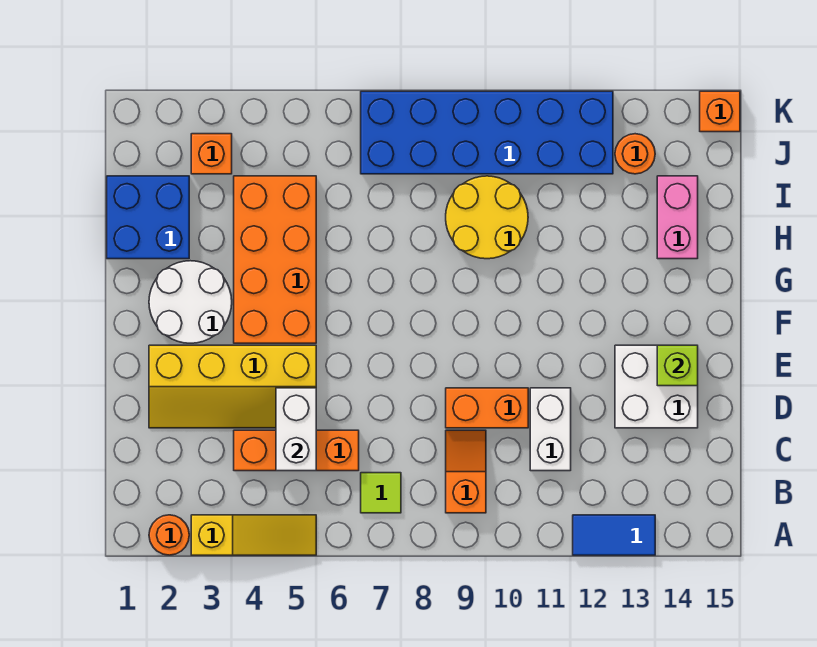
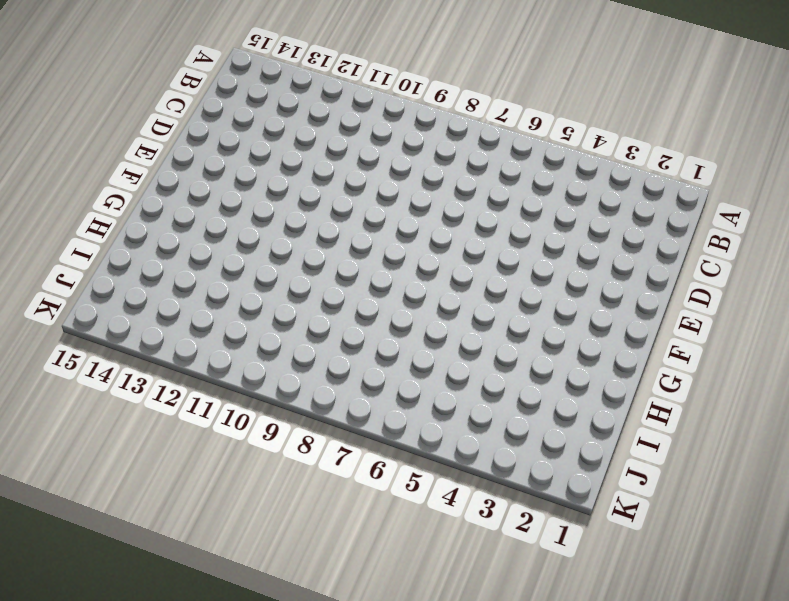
none -> orange 1x1 round brick [149,515,189,555]
none -> yellow 1x3 slope [191,515,316,555]
none -> blue 1x2 tile [573,515,655,555]

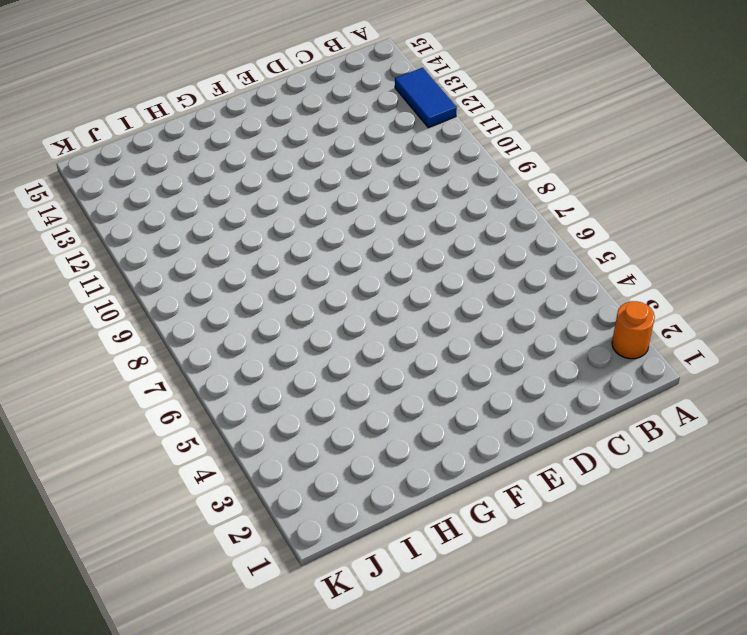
none -> yellow 1x3 slope [191,515,316,555]
none -> lime 1x1 tile [361,473,401,513]
none -> orange 1x2 slope [446,430,486,513]

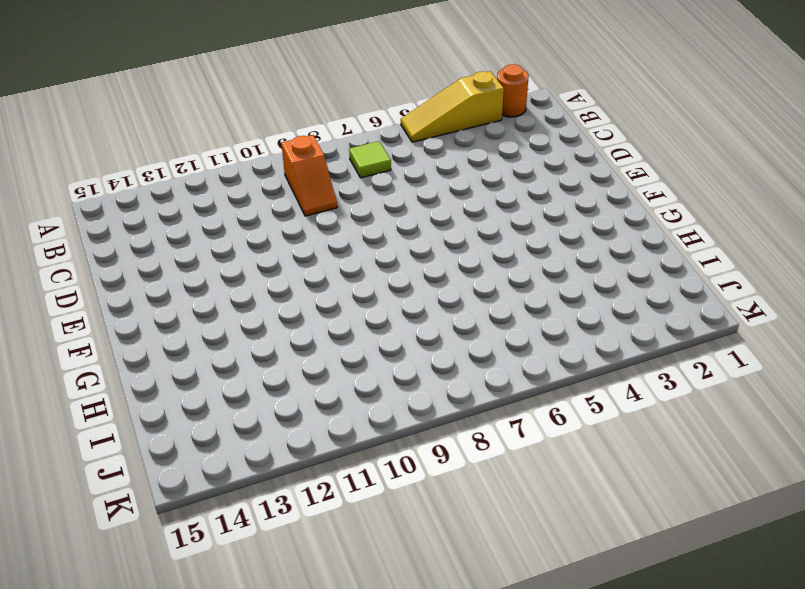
none -> blue 1x2 tile [573,515,655,555]
none -> orange 1x3 brick [234,430,359,471]
none -> white 1x2 brick [530,388,571,471]

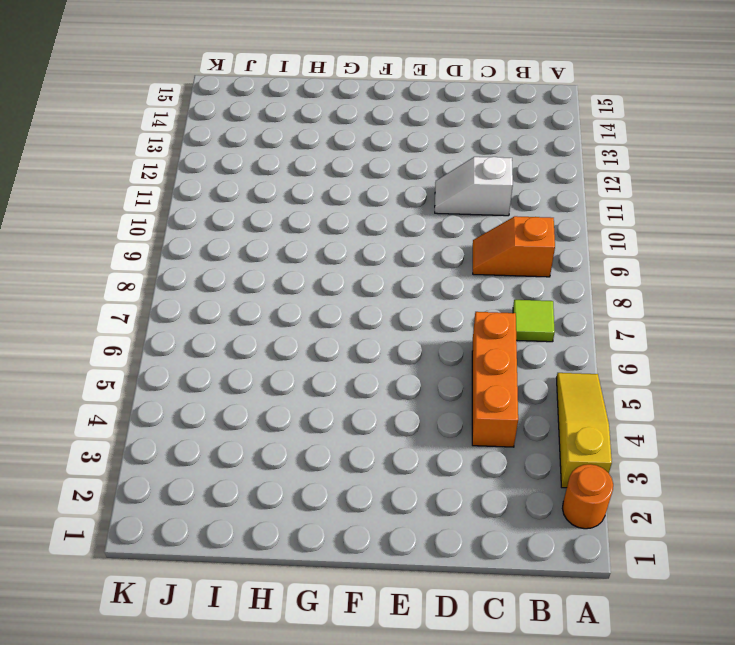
white 1x2 slope [435,157,513,216] -> white 1x2 brick [530,388,571,471]
none -> blue 1x2 tile [573,515,655,555]
none -> yellow 2x4 slope [149,345,316,428]
none -> orange 1x2 brick [446,388,528,428]

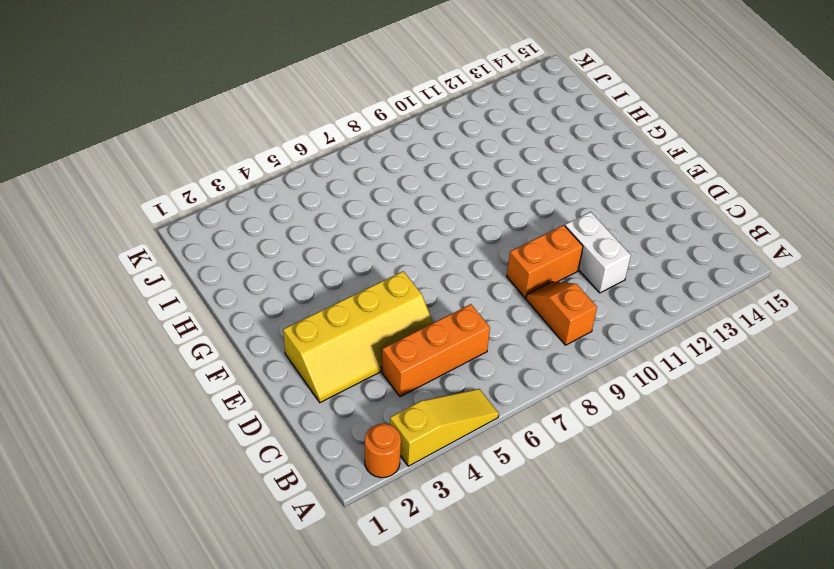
none -> blue 1x2 tile [573,515,655,555]
none -> lime 1x1 tile [361,473,401,513]
none -> white 2x2 brick [615,345,698,428]

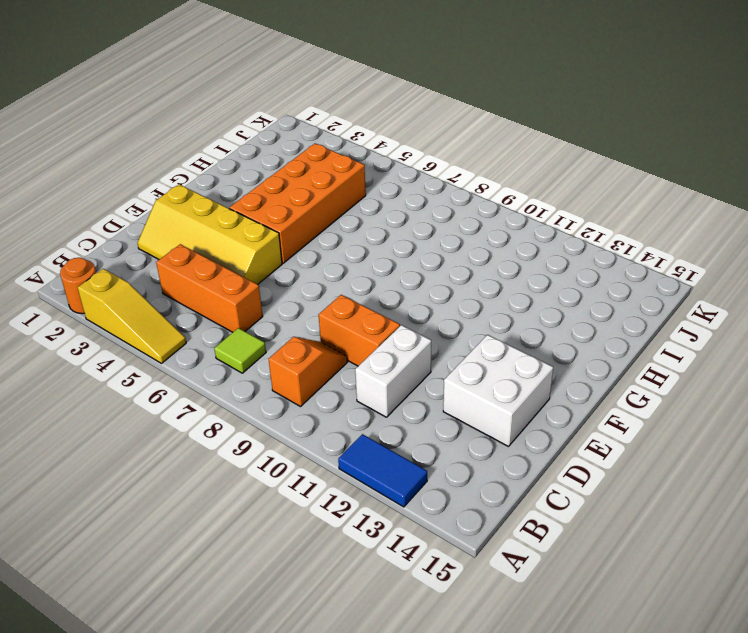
none -> white 2x2 round brick [149,261,232,343]
none -> blue 2x2 brick [107,176,189,259]
none -> yellow 2x2 round brick [446,176,528,259]

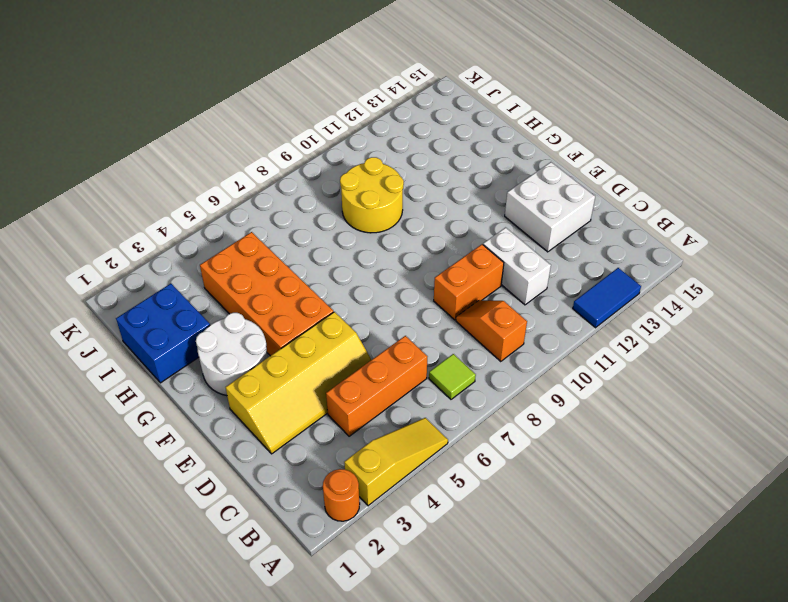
none -> pink 1x2 brick [657,176,698,259]
none -> orange 1x1 brick [191,134,232,174]
none -> blue 2x6 brick [361,91,613,174]

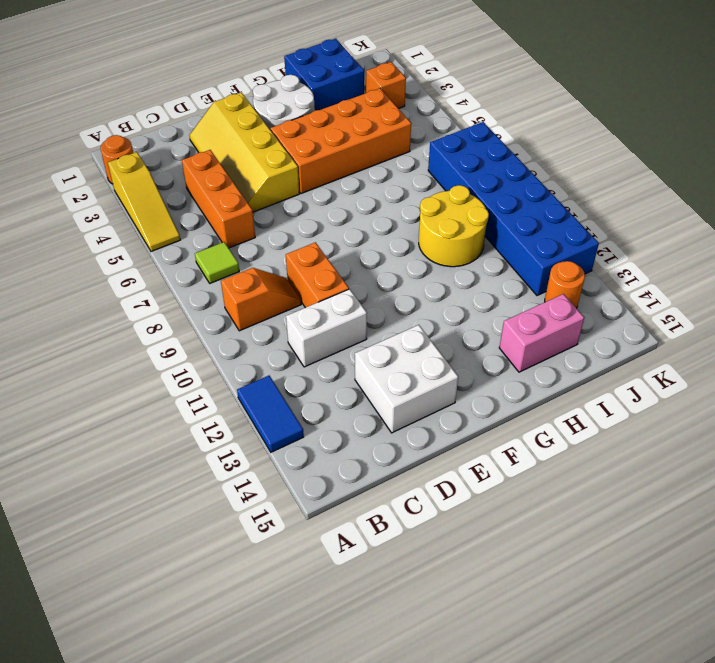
none -> orange 1x1 brick [700,91,740,132]
none -> white 1x2 brick [276,388,316,471]
none -> lime 1x1 brick [657,345,698,386]

